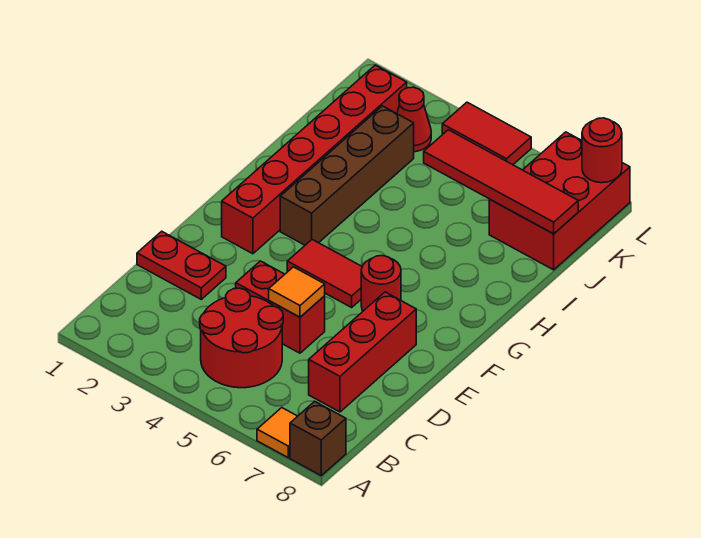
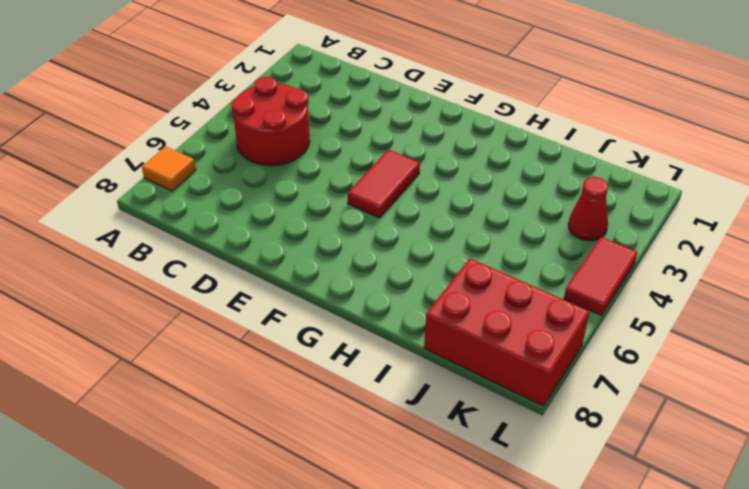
none -> brown 1x1 brick [290,401,346,475]
none -> red 1x3 brick [309,292,416,412]
none -> red 1x2 plate [137,231,226,299]

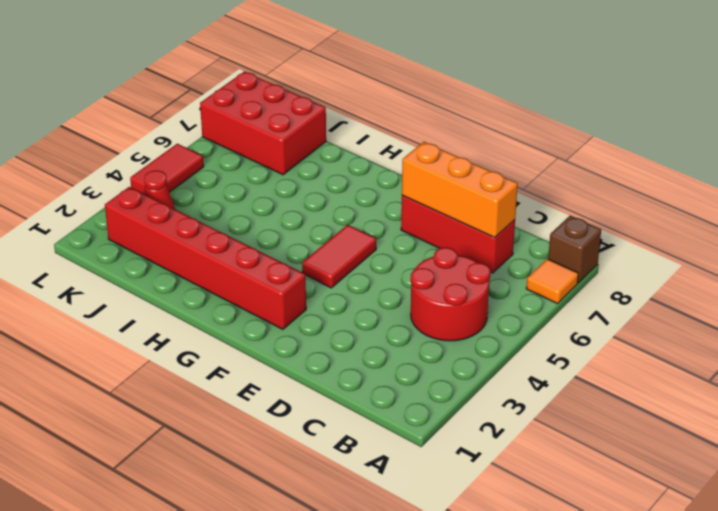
orange 1x3 brick [402,142,518,238] -> none
none -> red 1x2 plate [137,231,226,299]
none -> red 1x2 brick [236,261,325,353]
none -> red 1x1 round brick [361,256,401,311]

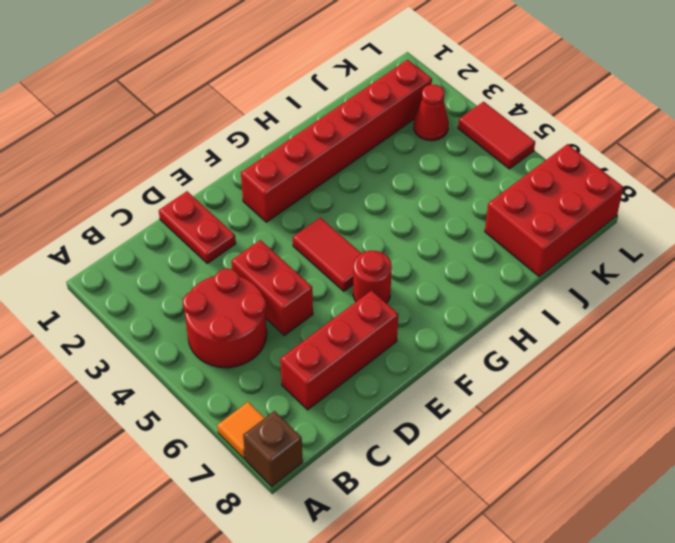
none -> brown 1x4 brick [280,106,414,245]
none -> orange 1x1 tile [269,267,325,317]
none -> red 1x4 tile [424,130,578,234]

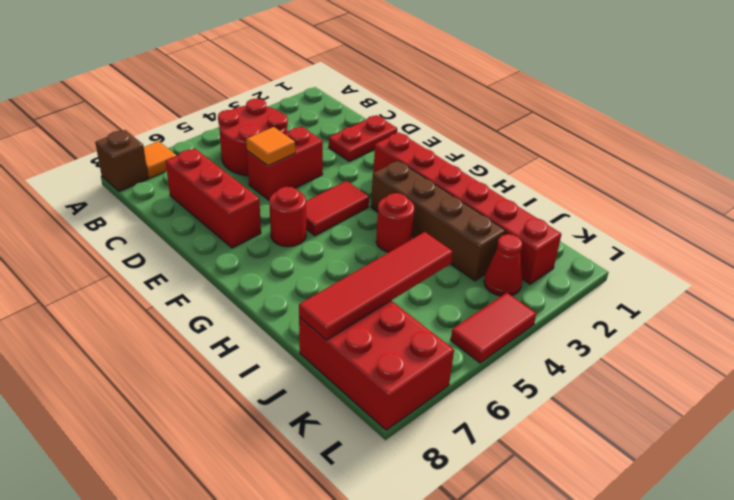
red 1x1 round brick [376,193,414,252] -> red 1x1 round brick moved to [582,118,622,183]

